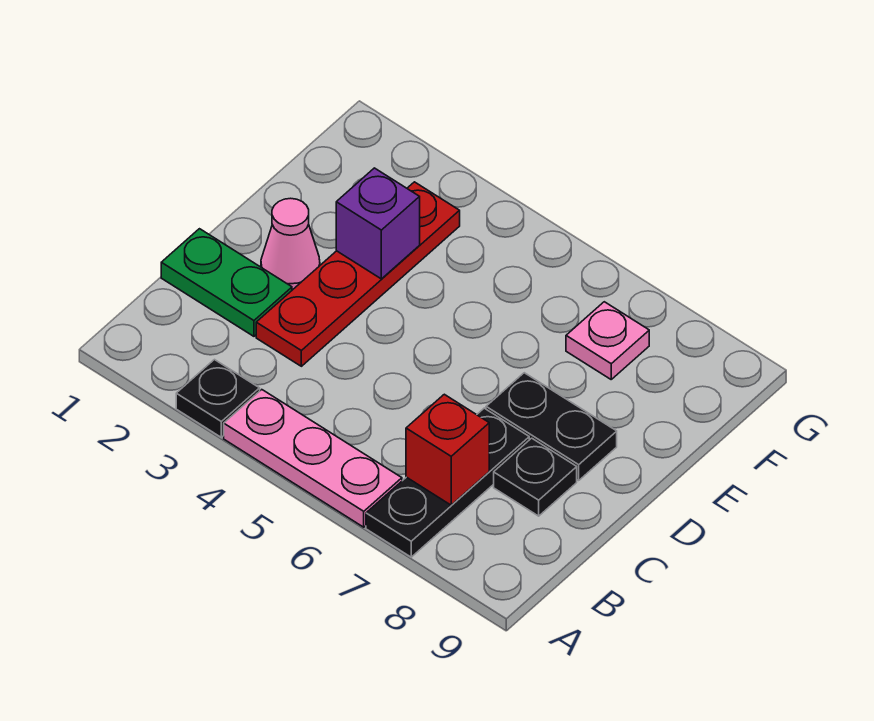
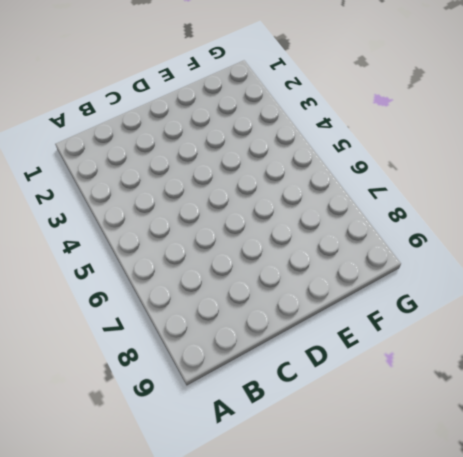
none -> black 1x1 plate [176,360,260,437]
none -> pink 1x3 plate [224,390,402,527]

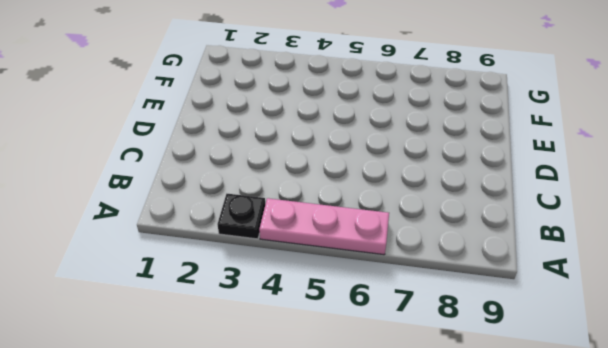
none -> black 1x3 plate [366,408,529,557]
none -> green 1x2 plate [161,229,292,336]

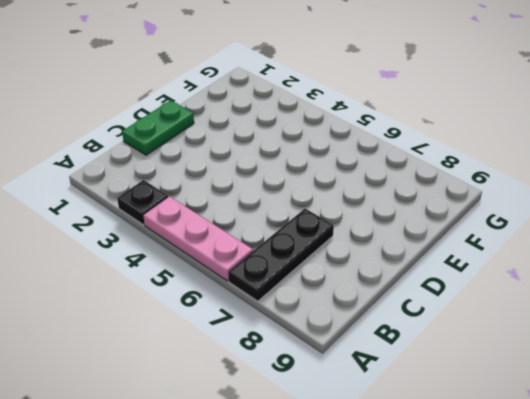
green 1x2 plate [122,100,194,155] -> green 1x2 plate turned to [161,229,292,336]
none -> red 1x4 plate [256,182,460,366]
none -> black 1x1 plate [494,438,577,516]

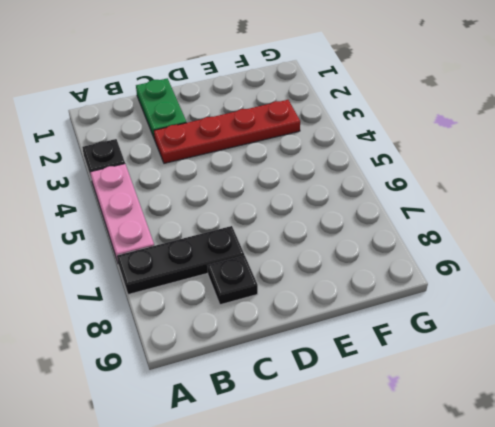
none -> pink 1x1 cone [261,198,320,290]
none -> black 1x2 plate [486,373,617,480]

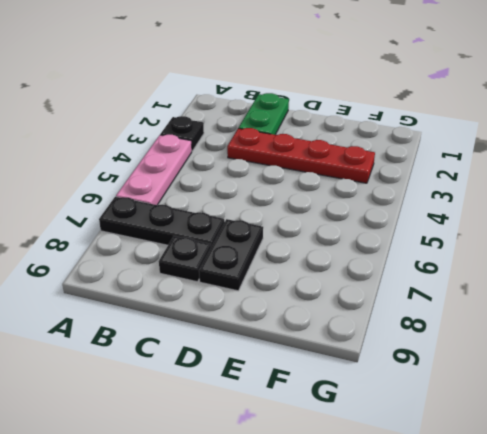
none -> pink 1x1 cone [261,198,320,290]
none -> pink 1x1 plate [566,302,649,379]

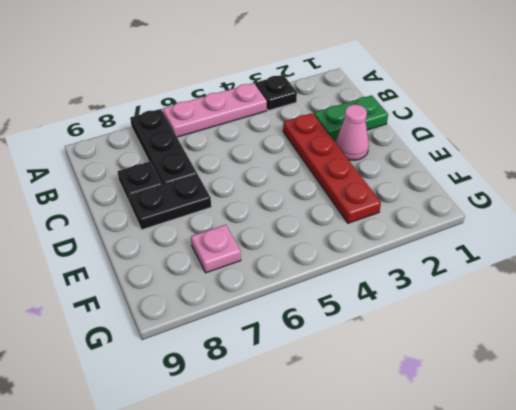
none -> red 1x1 brick [406,394,489,505]
none -> purple 1x1 brick [336,168,420,279]

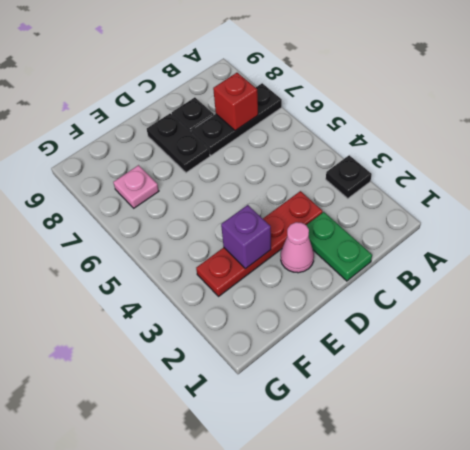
none -> pink 1x3 plate [224,390,402,527]

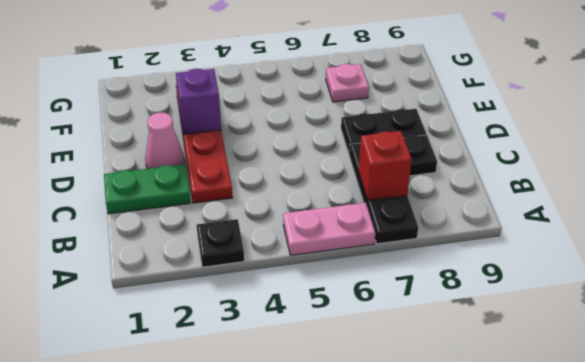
pink 1x2 plate [283,203,375,255] -> pink 1x3 plate [224,390,402,527]

